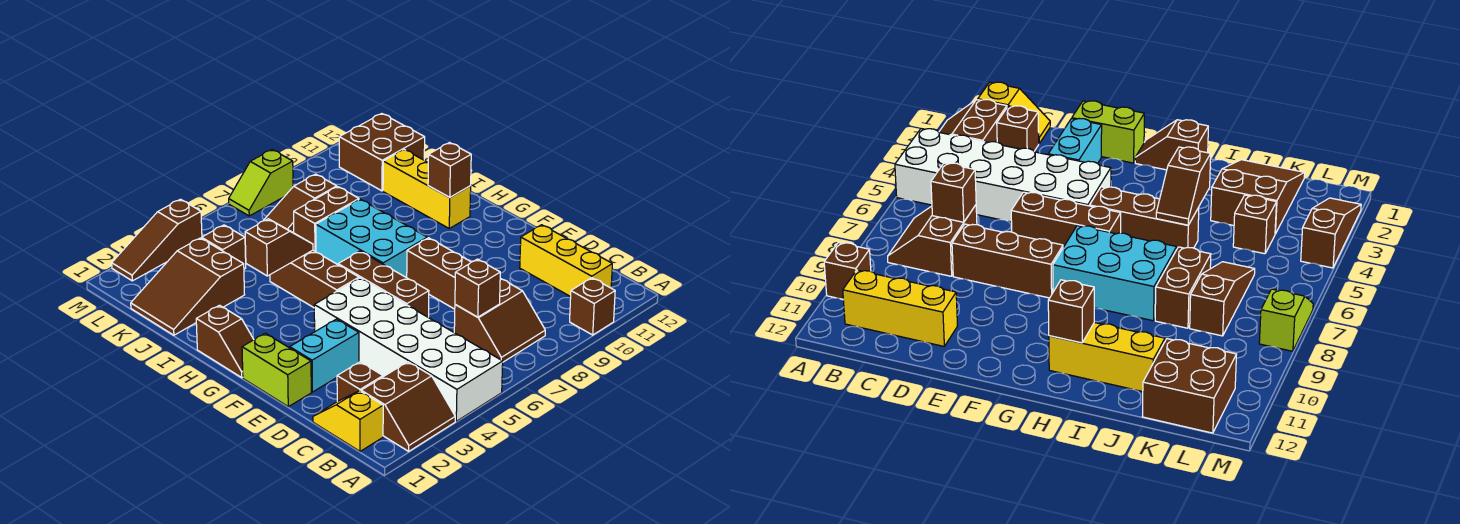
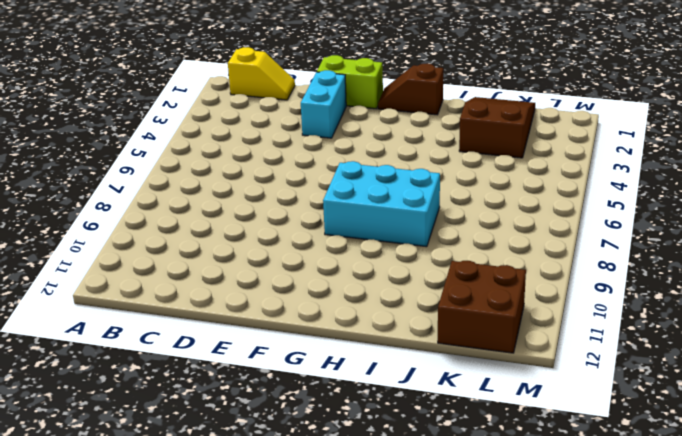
none -> brown 2x2 slope [361,362,455,451]
none -> white 2x6 brick [314,278,503,421]
none -> brown 1x1 brick [570,278,615,335]

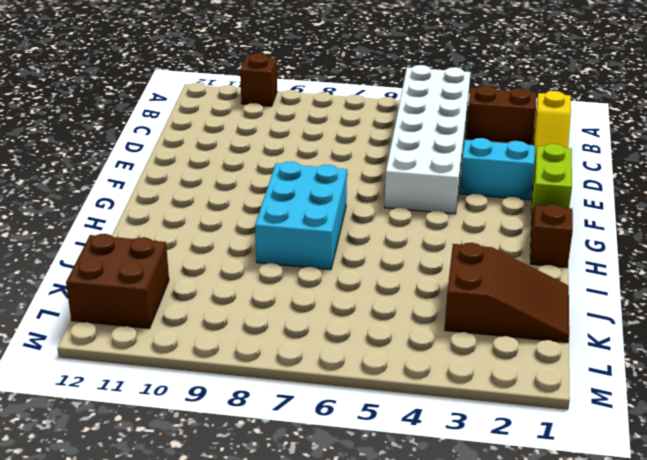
none -> brown 2x2 slope [454,278,545,362]
none -> yellow 1x3 brick [520,225,612,297]
none -> brown 1x1 brick [337,362,383,401]

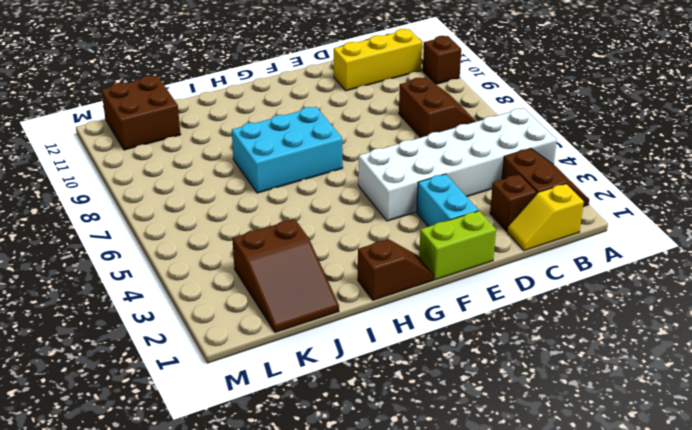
none -> brown 1x3 brick [407,238,471,309]
none -> brown 1x3 brick [338,251,429,317]
none -> brown 1x3 brick [270,250,359,308]

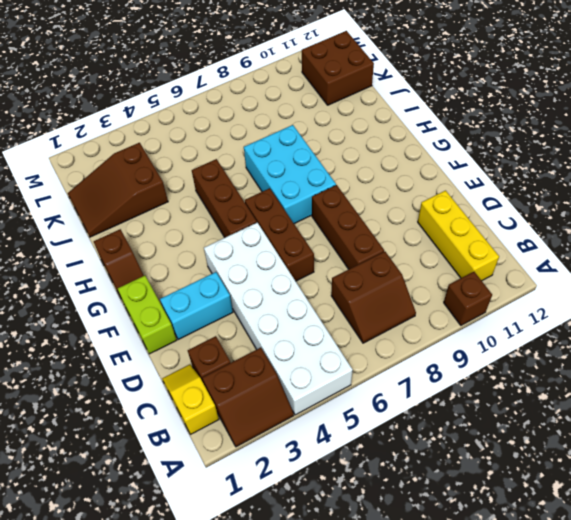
none -> yellow 1x3 brick [383,150,471,228]
none -> brown 1x2 brick [294,187,359,252]
none -> brown 1x1 brick [202,225,246,269]

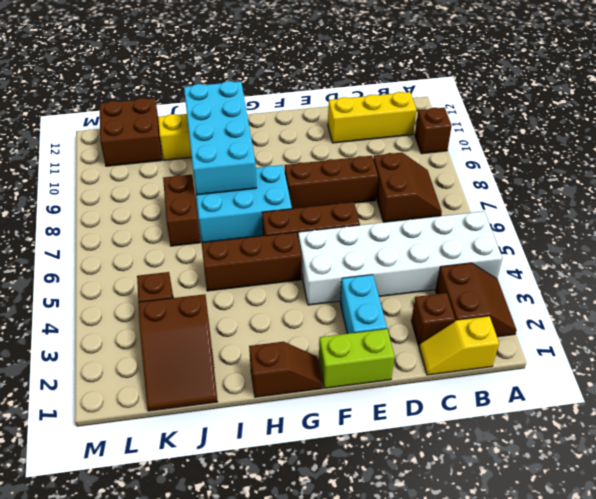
cyan 2x4 brick [184,81,257,195] -> brown 1x1 brick [428,143,471,197]
none -> brown 1x3 slope [263,174,337,233]
none -> brown 1x3 slope [112,199,202,281]
none -> lime 1x2 slope [229,150,293,216]

